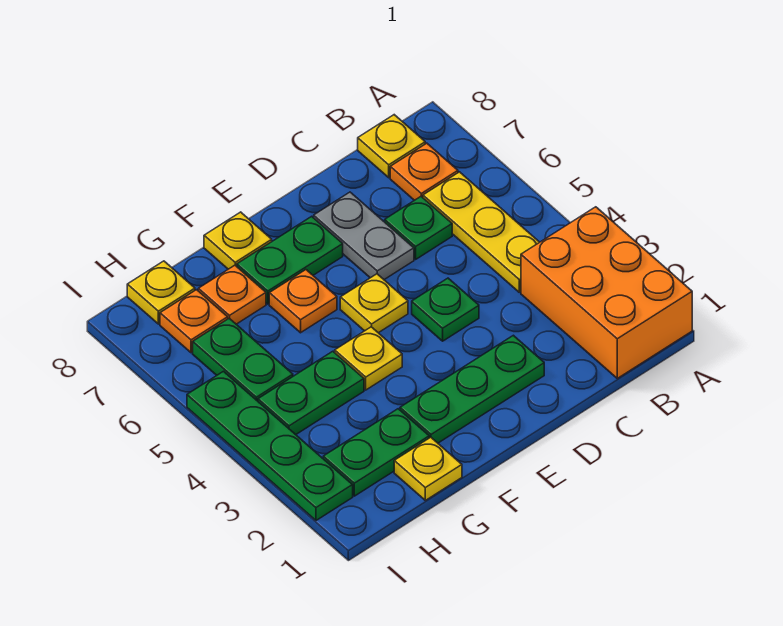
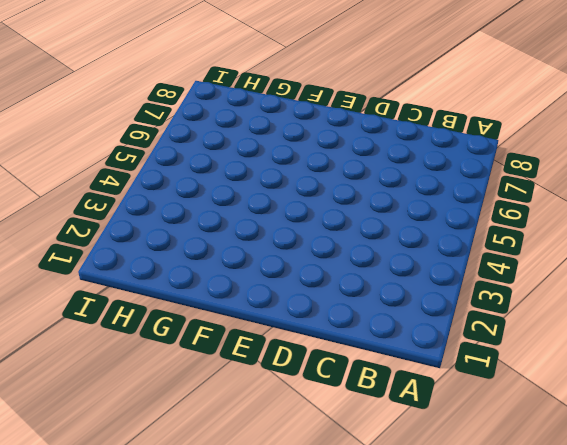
none -> orange 2x3 brick [521,207,692,378]
none -> yellow 1x3 plate [423,172,539,292]
none -> orange 1x1 plate [390,143,458,200]

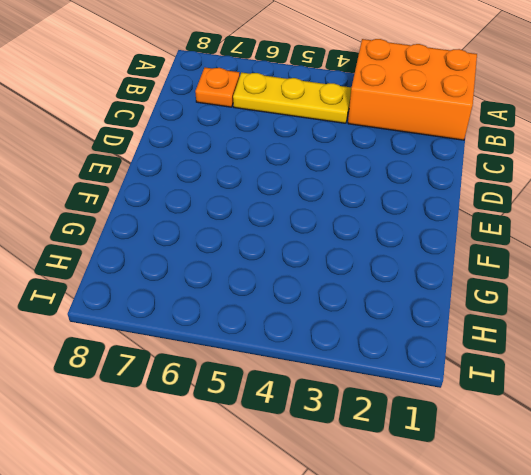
none -> yellow 1x1 plate [358,115,425,178]
none -> green 1x1 plate [385,197,452,259]
none -> green 1x3 plate [400,335,544,443]

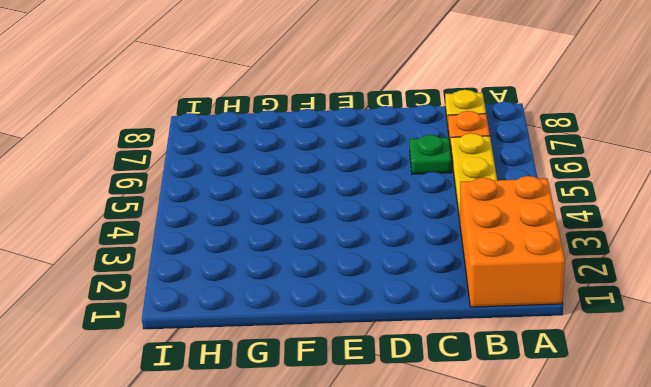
none -> green 1x3 plate [400,335,544,443]
none -> green 1x1 plate [412,278,479,341]
none -> grey 1x2 plate [314,192,414,280]

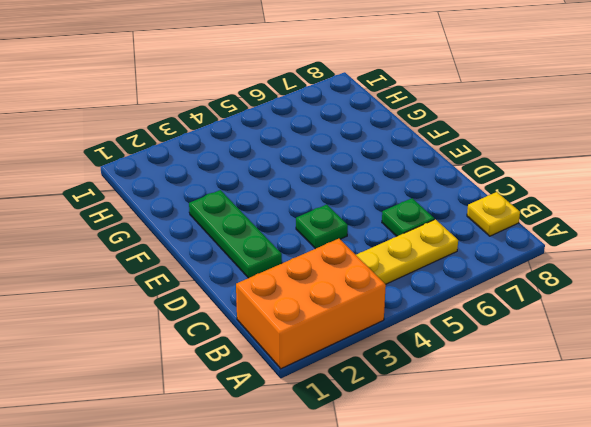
none -> orange 1x1 plate [390,143,458,200]
none -> grey 1x2 plate [314,192,414,280]
none -> yellow 1x1 plate [340,274,408,333]

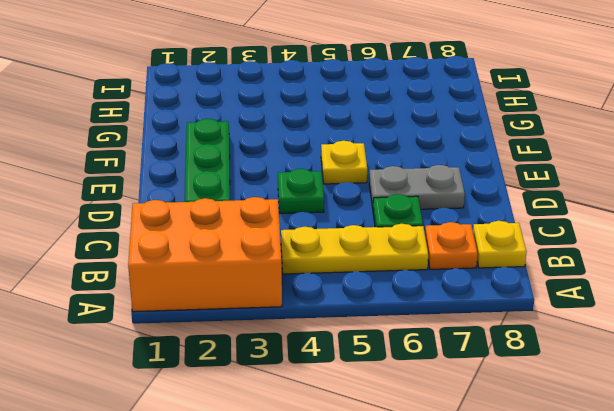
none -> green 1x2 plate [237,216,343,304]
none -> yellow 1x1 plate [335,327,402,390]
none -> orange 1x1 plate [269,270,337,333]

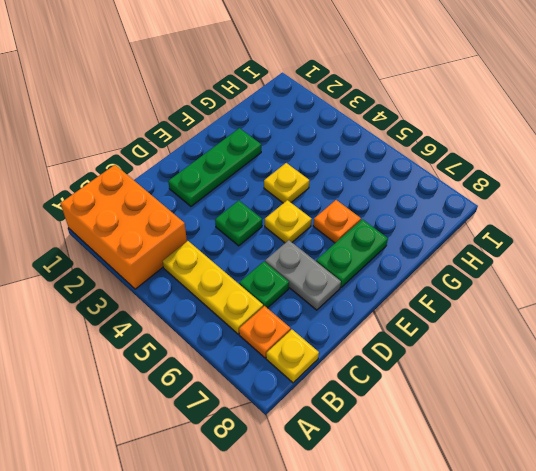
none -> yellow 1x1 plate [204,212,272,269]
none -> yellow 1x1 plate [394,437,462,500]
none -> green 1x2 plate [323,409,429,496]

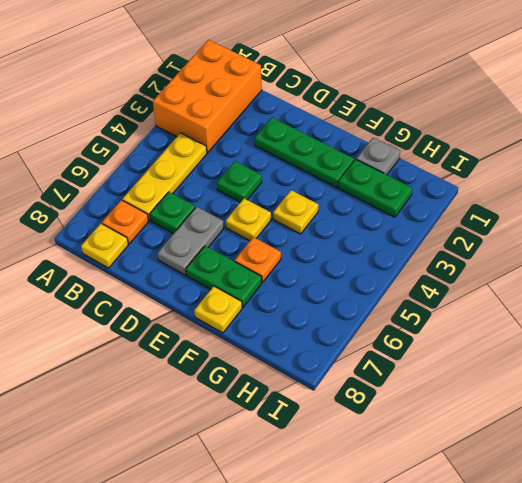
grey 1x1 plate [356,137,400,175] -> yellow 1x1 plate [394,437,462,500]
none -> green 1x2 plate [258,351,364,435]
none -> orange 1x1 plate [198,265,266,324]
none -> green 1x2 plate [193,318,293,401]

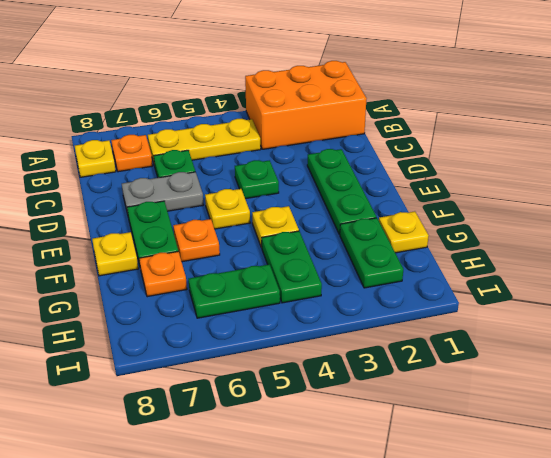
none -> orange 1x1 plate [160,290,228,353]
none -> yellow 1x1 plate [127,261,195,324]
none -> green 1x4 plate [187,371,353,520]

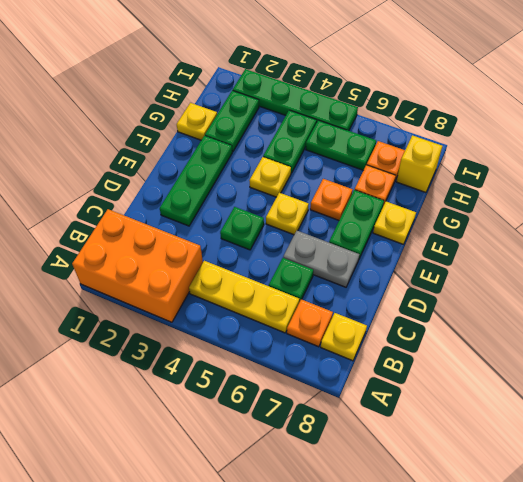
yellow 1x1 brick [396,135,442,192] -> yellow 1x1 plate [127,261,195,324]

